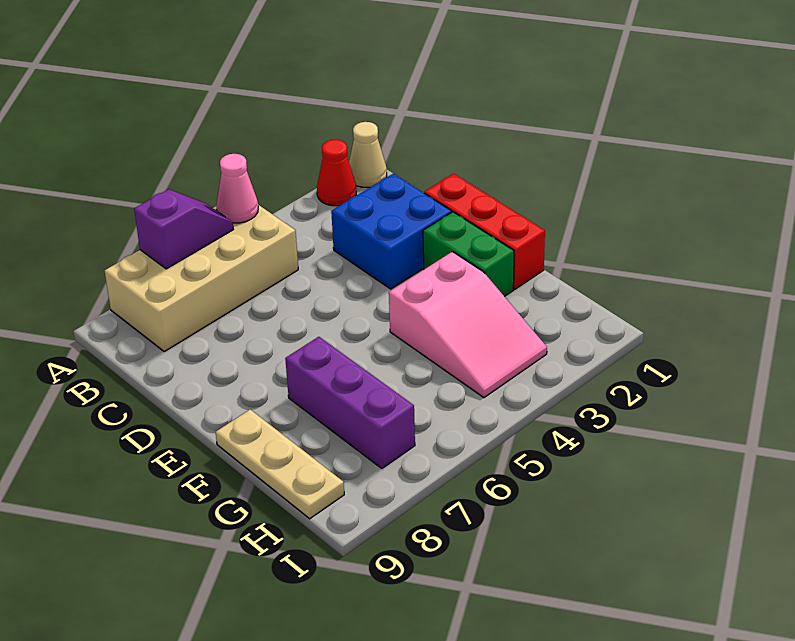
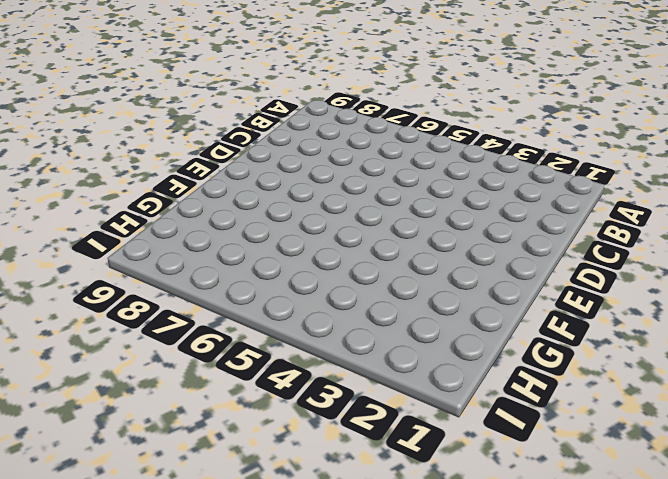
none -> tan 1x1 cone [349,122,387,187]
none -> red 1x1 cone [317,140,356,206]

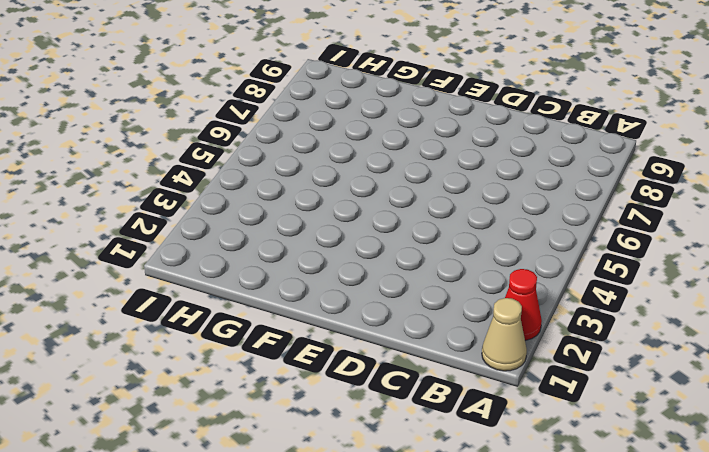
none -> tan 2x4 brick [105,205,298,351]
none -> blue 2x2 brick [331,174,452,289]

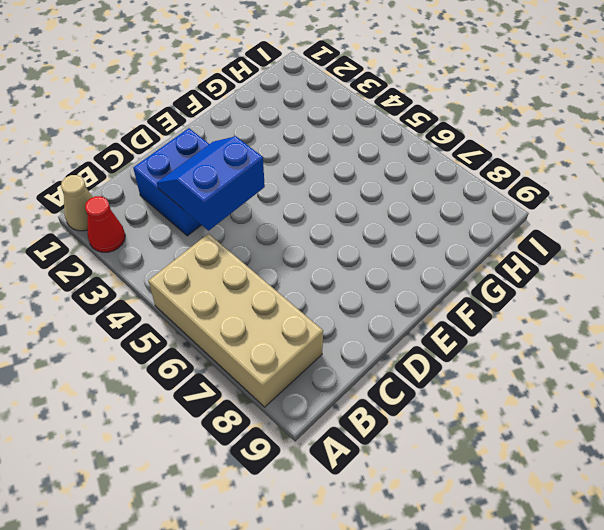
blue 2x2 slope [157,136,265,231] -> none
none -> red 1x3 brick [424,174,545,289]
none -> green 1x2 brick [423,212,514,296]

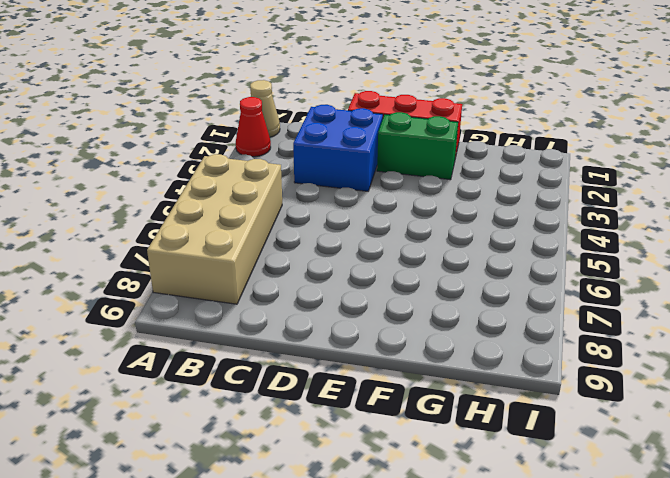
none -> pink 2x3 slope [389,252,547,398]
none -> purple 1x3 brick [285,337,415,468]

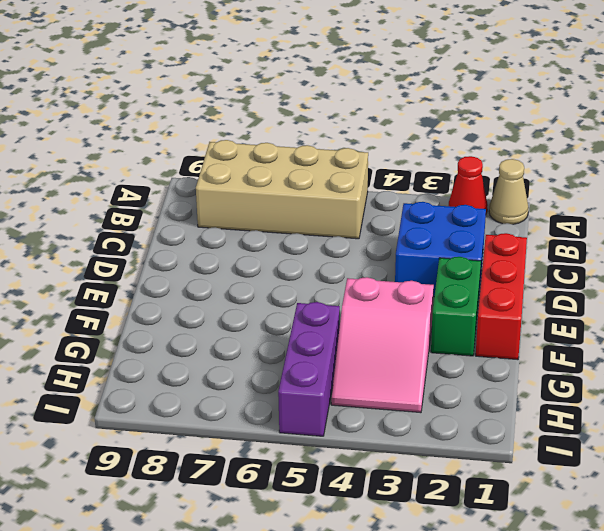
purple 1x3 brick [278,302,340,436] -> purple 1x3 brick moved to [285,337,415,468]
none -> tan 1x3 plate [216,409,344,519]
none -> pink 1x1 cone [216,154,258,223]

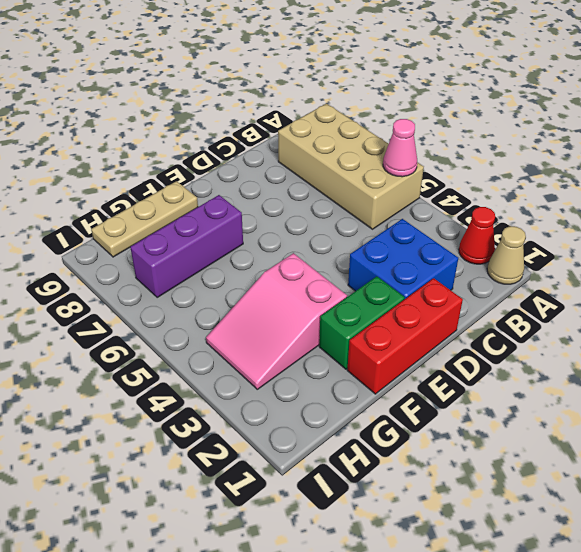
none -> purple 1x2 slope [134,189,233,269]

